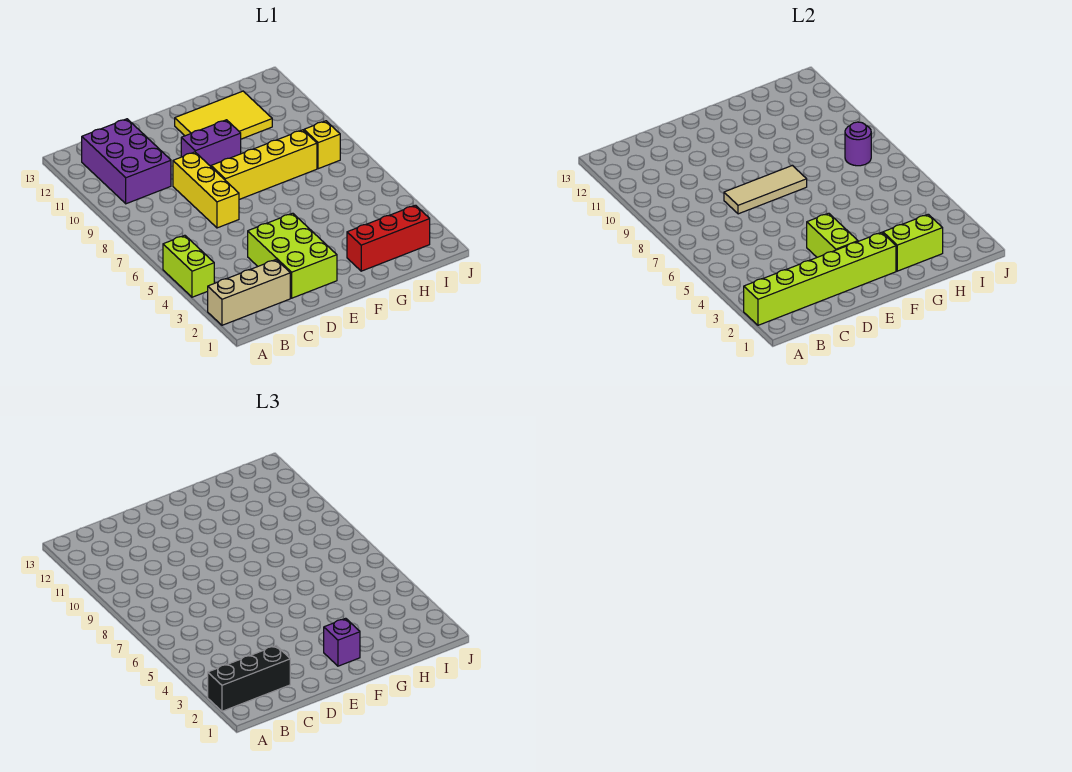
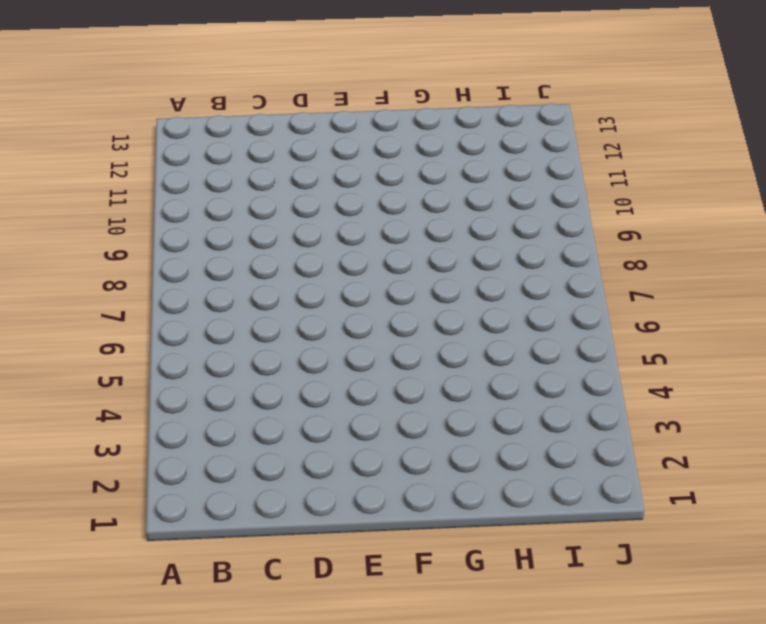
none -> tan 1x3 brick [207,260,290,325]
none -> lime 1x2 brick [163,235,214,297]
none -> purple 2x3 brick [82,119,171,204]

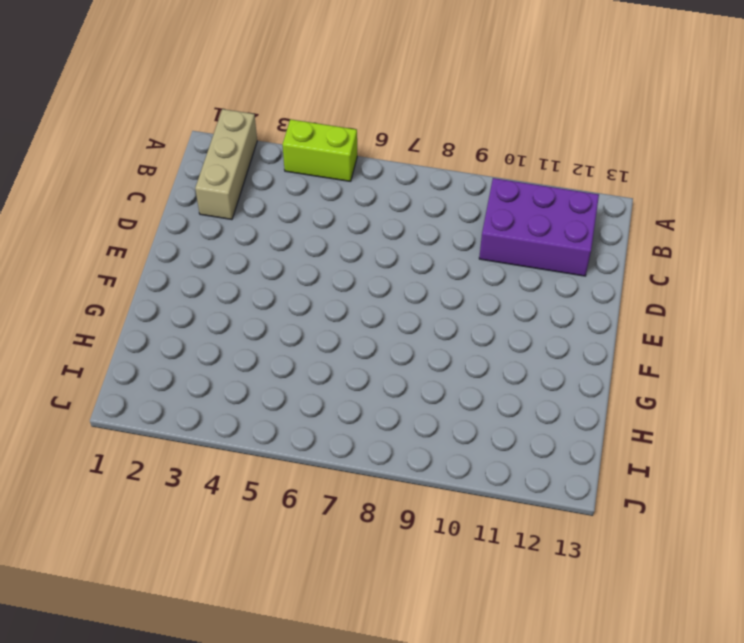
none -> lime 2x3 brick [248,213,337,298]
none -> yellow 1x3 brick [173,152,239,228]
none -> yellow 1x4 brick [211,130,317,199]

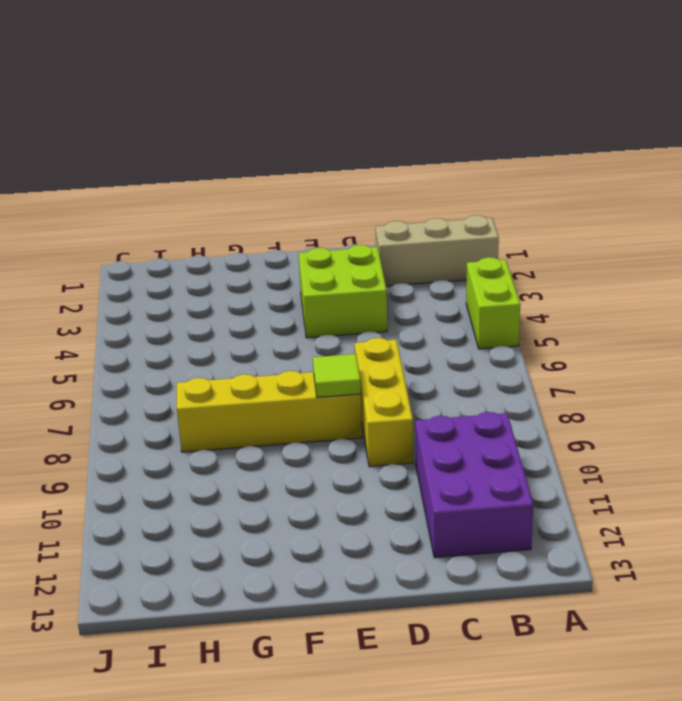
lime 2x2 brick [299,245,387,338] -> lime 2x3 brick [248,213,337,298]
lime 1x1 tile [313,354,361,397] -> tan 1x3 tile [724,166,807,214]
none -> purple 1x2 brick [181,120,241,166]
none -> yellow 2x3 tile [175,91,272,139]
none -> red 1x3 brick [347,205,430,271]

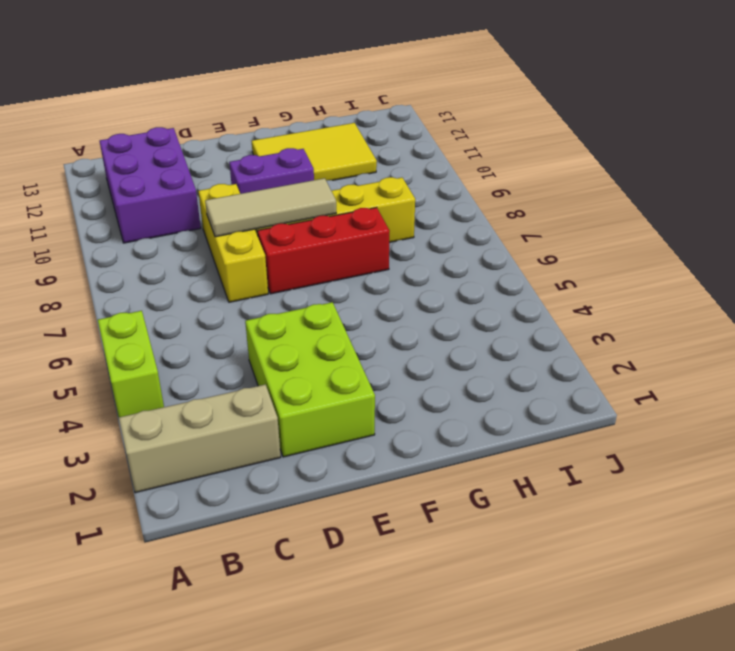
red 1x3 brick [257,207,390,294] -> red 1x3 brick moved to [347,205,430,271]
none -> yellow 1x1 brick [304,121,340,169]
none -> lime 1x6 brick [744,232,896,325]
none -> lime 1x2 brick [807,213,858,257]

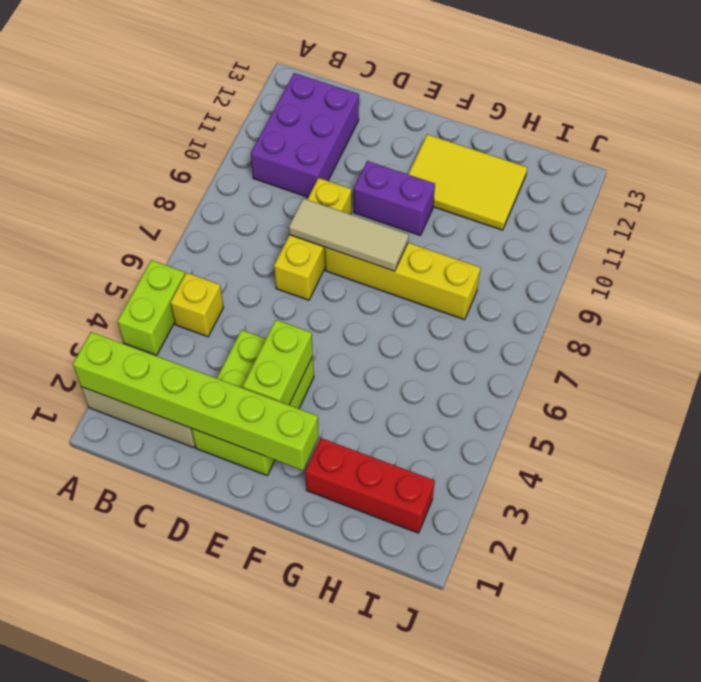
yellow 1x1 brick [170,273,224,337] -> yellow 1x1 brick moved to [304,121,340,169]
none -> lime 1x2 brick [883,214,943,271]
none -> purple 1x1 round brick [845,122,871,166]
none -> black 1x3 brick [208,646,290,711]

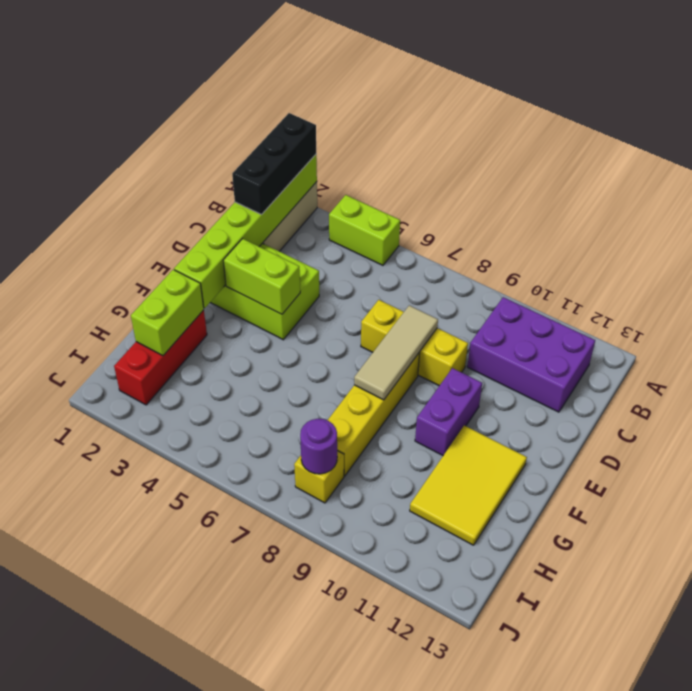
none -> purple 1x1 brick [324,618,360,666]

